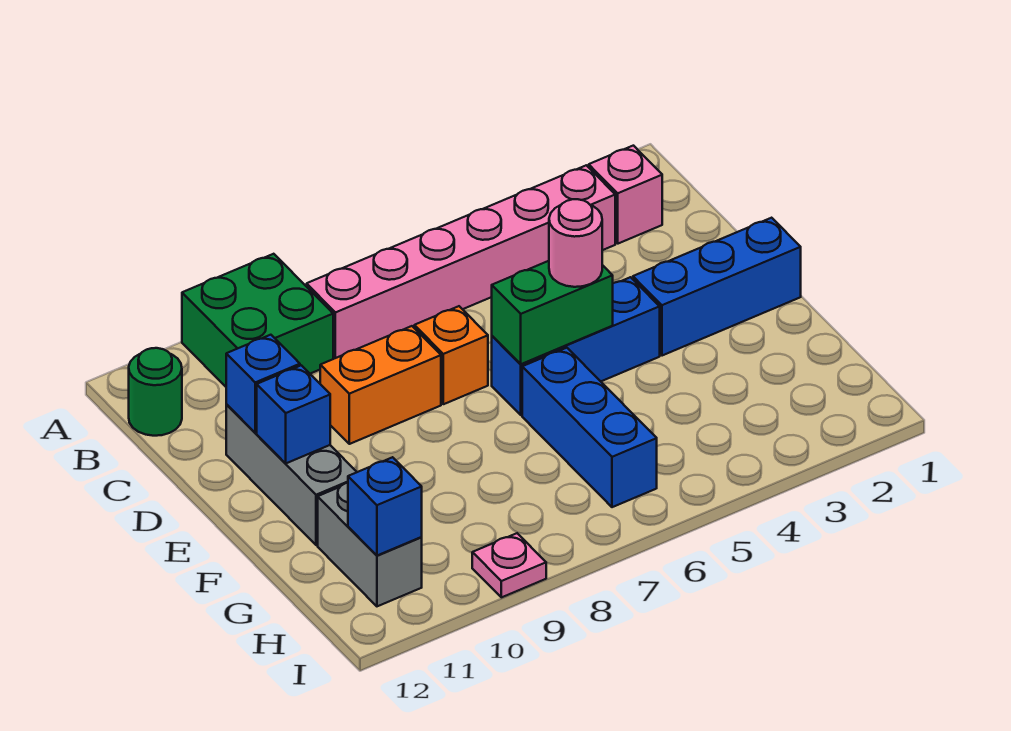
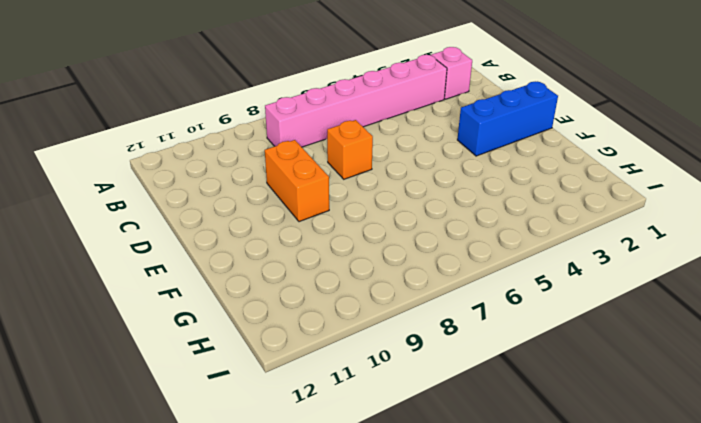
orange 1x2 brick [265,140,329,222] -> orange 1x2 brick turned to [320,326,441,444]
none -> green 2x2 brick [182,254,333,387]
none -> green 1x1 round brick [129,348,182,436]
none -> grey 1x3 brick [226,405,357,545]

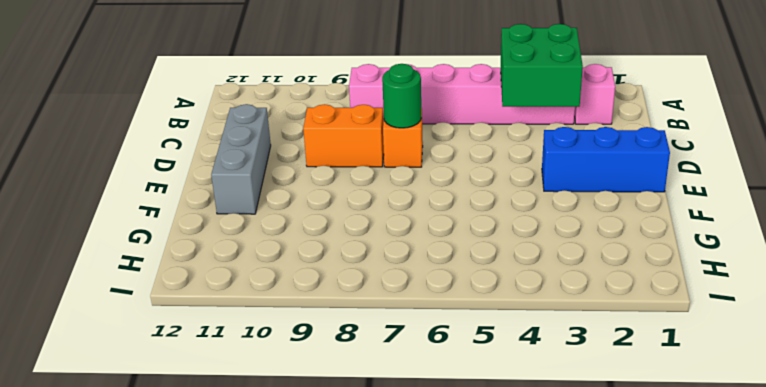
green 2x2 brick [501,24,583,107] -> green 2x2 brick moved to [182,254,333,387]
green 1x1 round brick [382,64,421,128] -> green 1x1 round brick moved to [129,348,182,436]
none -> blue 1x3 brick [492,277,660,415]
none -> blue 1x3 brick [522,348,657,507]
none -> grey 1x2 brick [318,483,422,606]

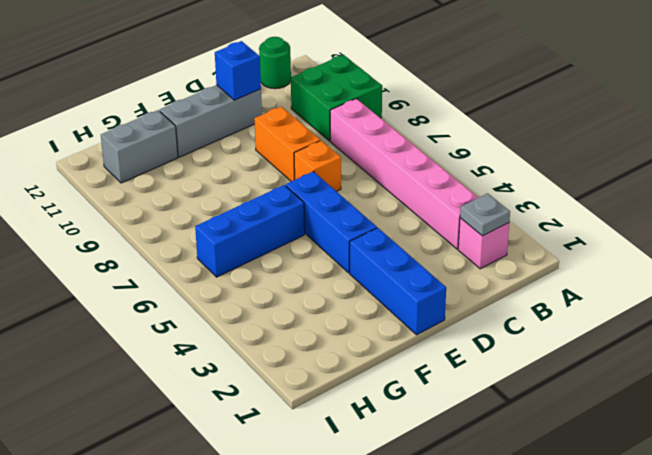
grey 1x1 plate [460,193,510,236] -> none
none -> pink 1x1 plate [472,533,546,597]
none -> green 1x2 brick [492,261,613,364]
none -> blue 1x1 brick [257,365,330,464]

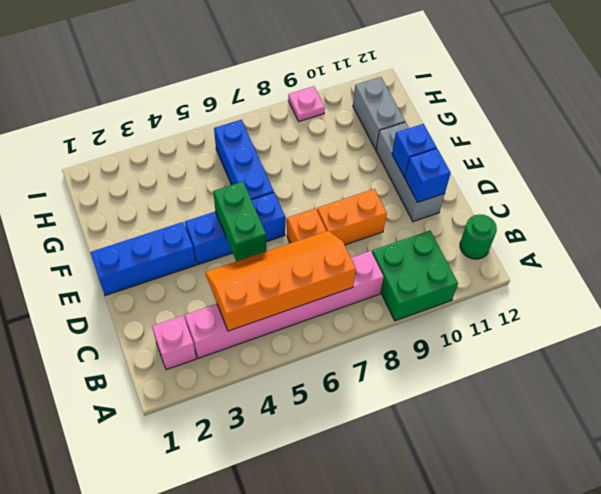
orange 2x4 slope [206,231,356,331] -> none
green 1x2 brick [213,182,266,261] -> green 1x2 brick turned to [492,261,613,364]
none -> blue 1x1 brick [348,457,422,556]
none -> pink 1x1 round brick [549,199,602,287]

